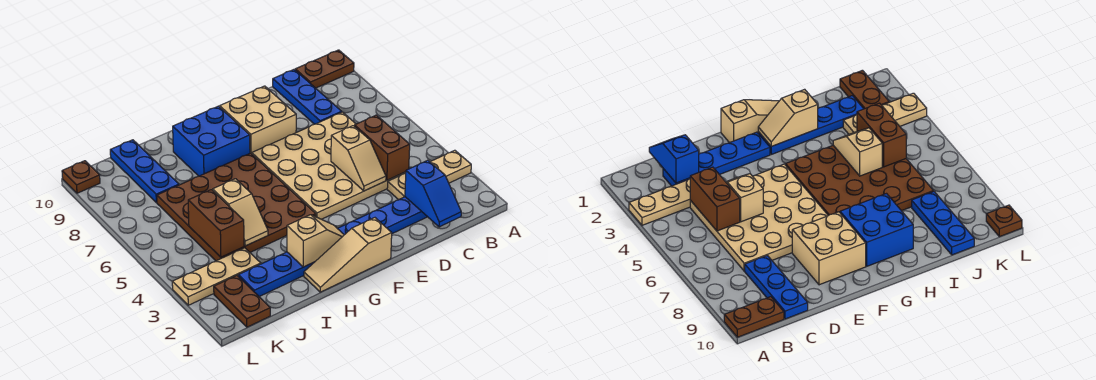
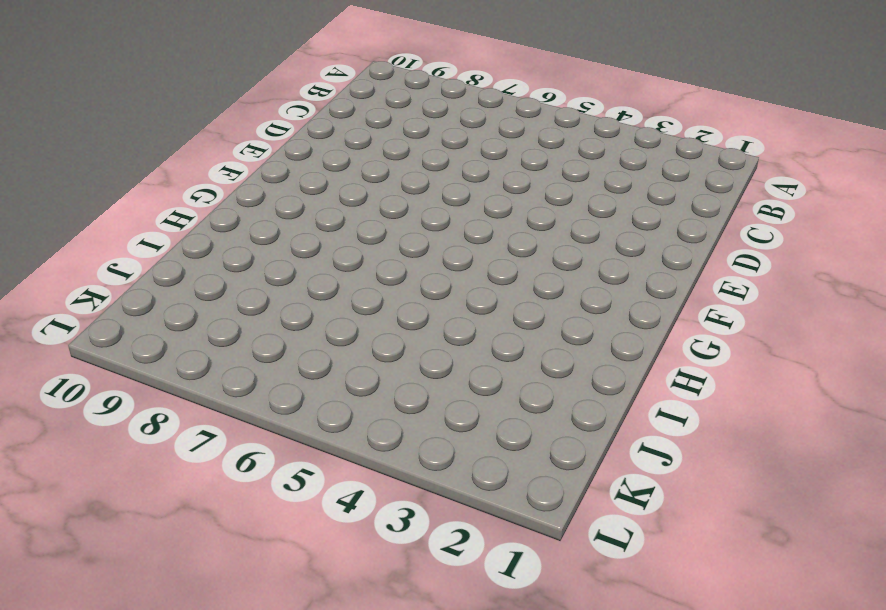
none -> tan 1x3 plate [387,150,471,200]
none -> brown 1x2 plate [295,50,354,88]
none -> blue 1x4 plate [337,197,427,235]

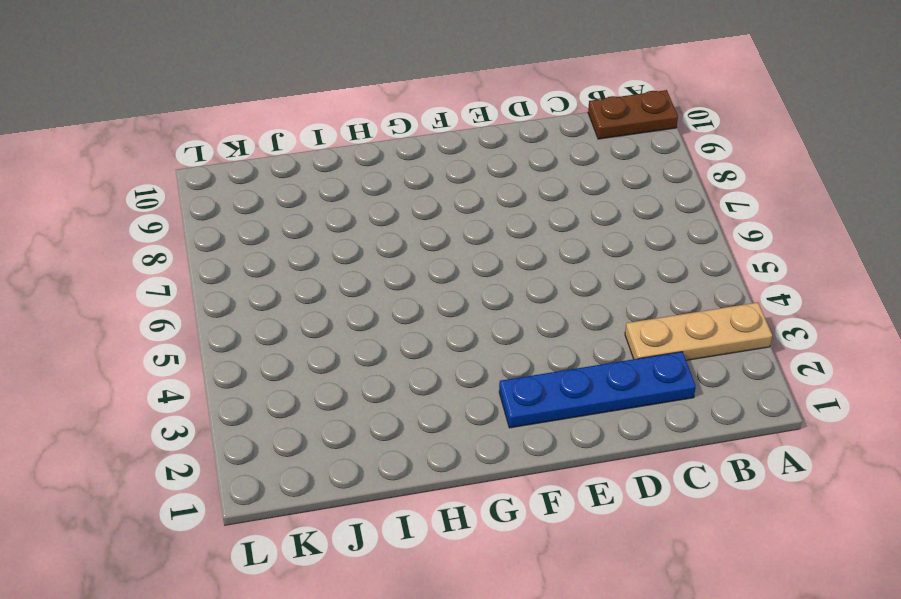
none -> tan 4x4 plate [252,112,406,219]
none -> blue 1x3 plate [273,70,342,124]
none -> tan 2x2 brick [220,86,296,154]

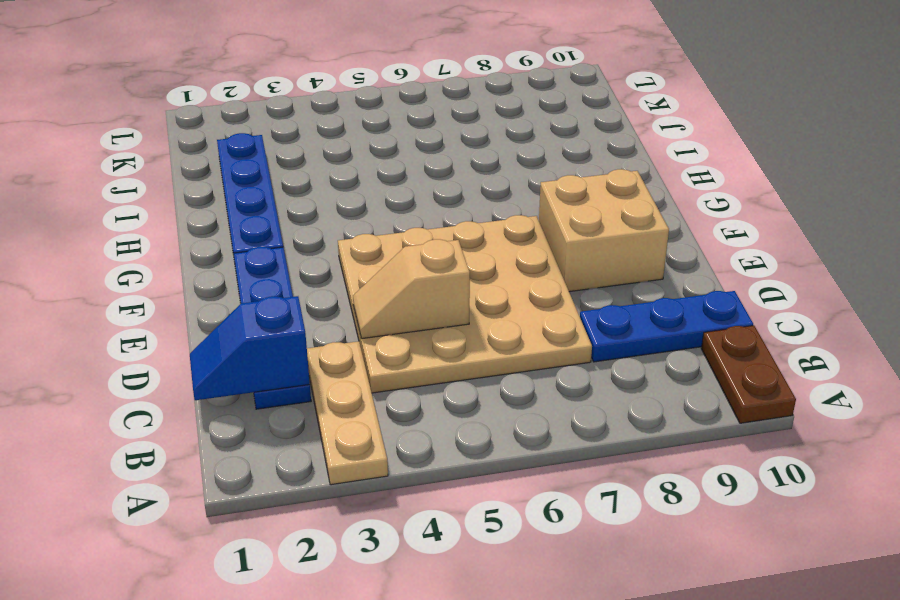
none -> tan 1x3 slope [304,218,392,292]
none -> brown 4x4 plate [157,153,316,261]
none -> blue 2x2 brick [173,106,250,176]

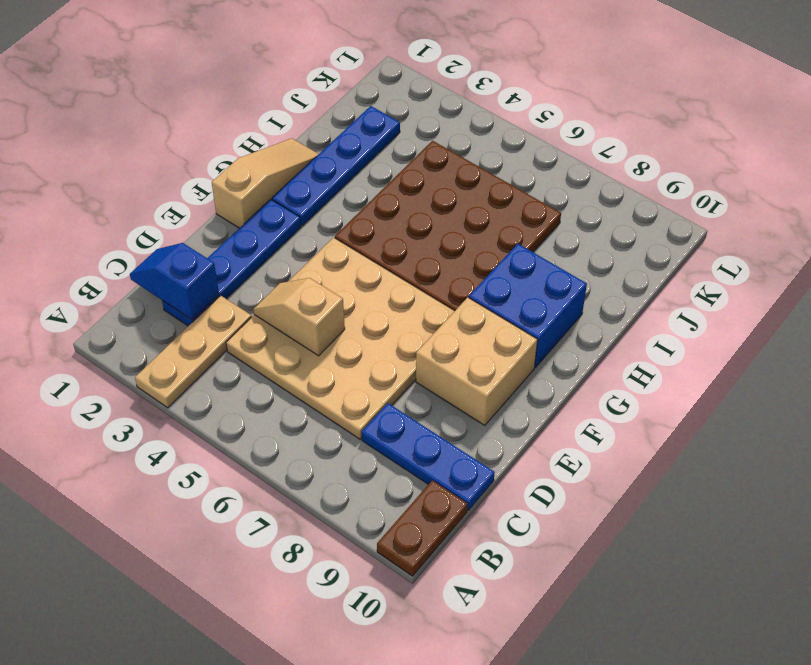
none -> tan 1x3 plate [172,248,261,305]
none -> blue 1x3 plate [110,140,179,203]
none -> brown 1x2 plate [214,276,270,327]

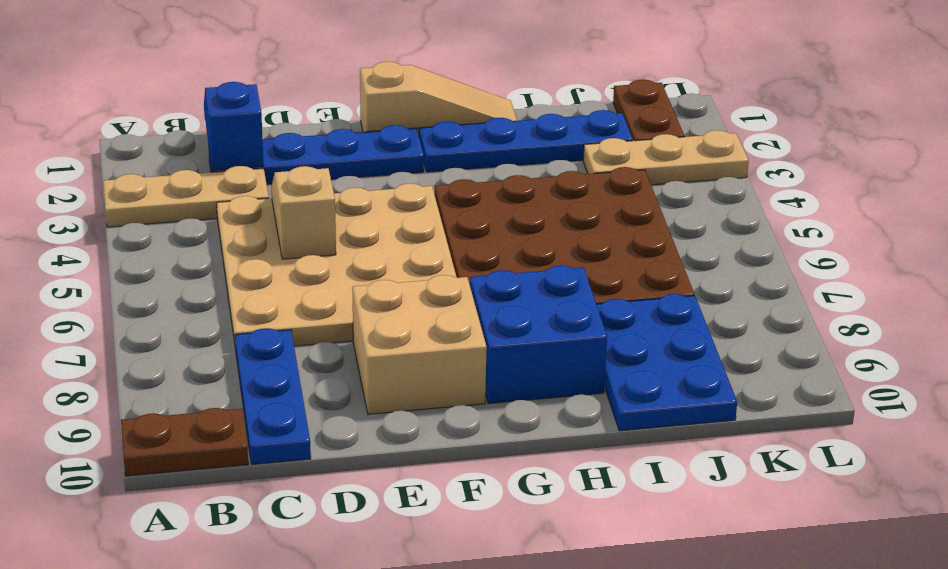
blue 2x3 plate [596,294,737,431] -> blue 1x3 plate [110,140,179,203]
none -> brown 1x1 plate [62,161,100,193]
none -> brown 1x2 brick [354,115,410,180]
none -> tan 1x2 slope [287,215,344,267]

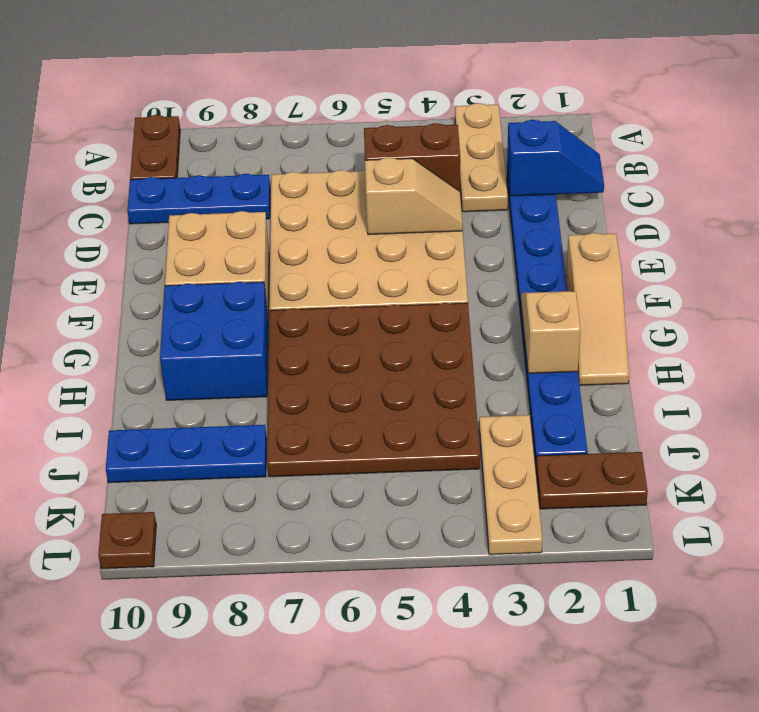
none -> tan 1x2 slope [213,179,268,246]
none -> brown 1x2 brick [188,190,244,257]

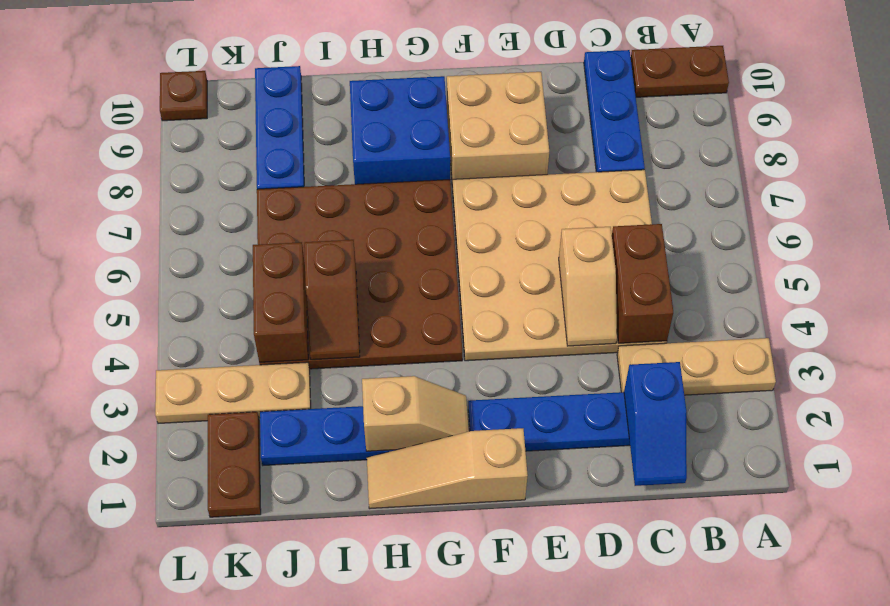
brown 1x2 slope [304,240,360,360] -> tan 1x2 slope [213,179,268,246]

